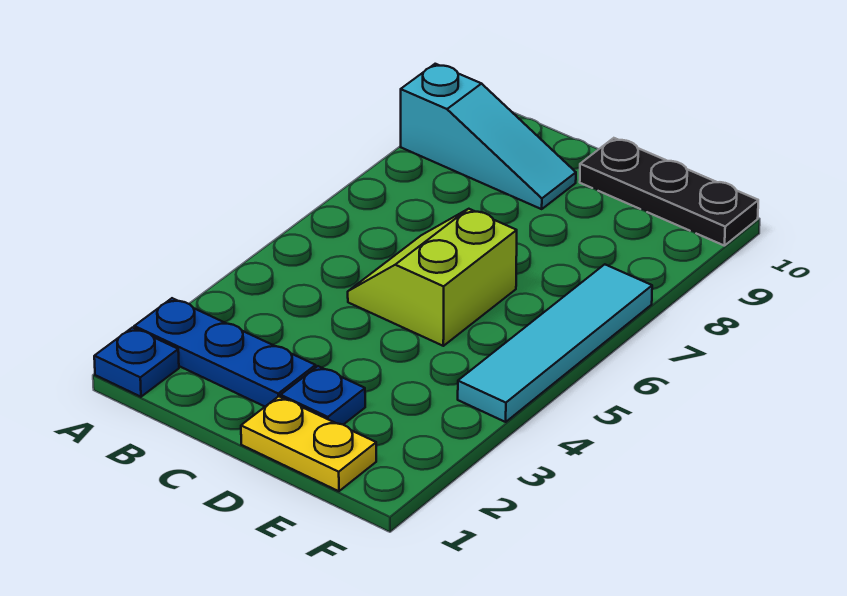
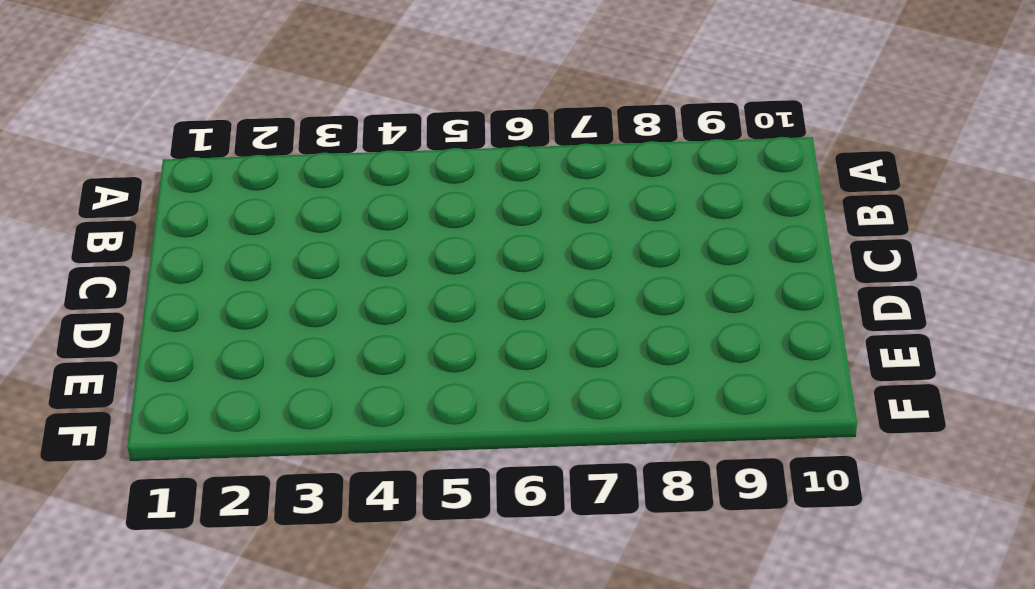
none -> blue 1x1 plate [94,328,179,397]
none -> blue 1x3 plate [134,298,316,406]

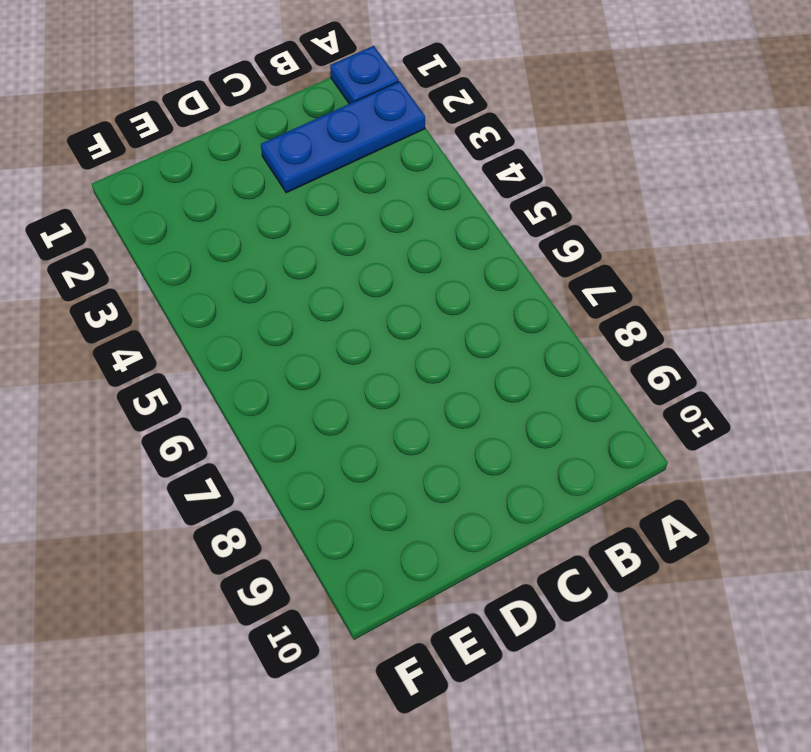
none -> cyan 1x3 slope [401,64,576,209]
none -> lime 2x2 slope [348,209,517,346]

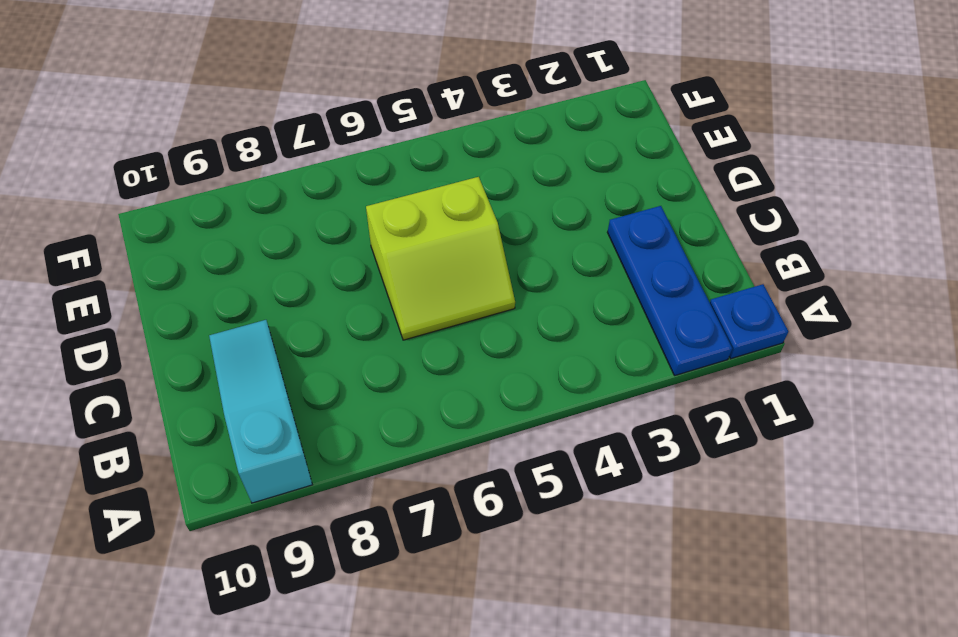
none -> yellow 1x2 plate [241,396,376,491]
none -> blue 1x1 plate [281,366,365,425]

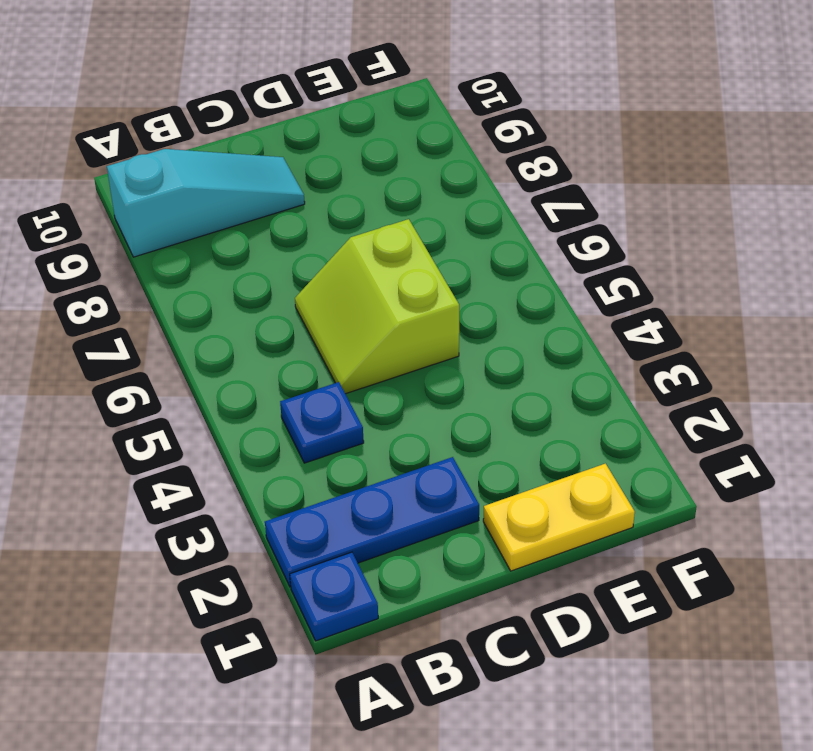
blue 1x1 plate [280,382,364,463] -> blue 1x1 plate moved to [281,366,365,425]
none -> black 1x3 plate [580,138,758,246]
none -> cyan 1x4 tile [458,264,652,422]

